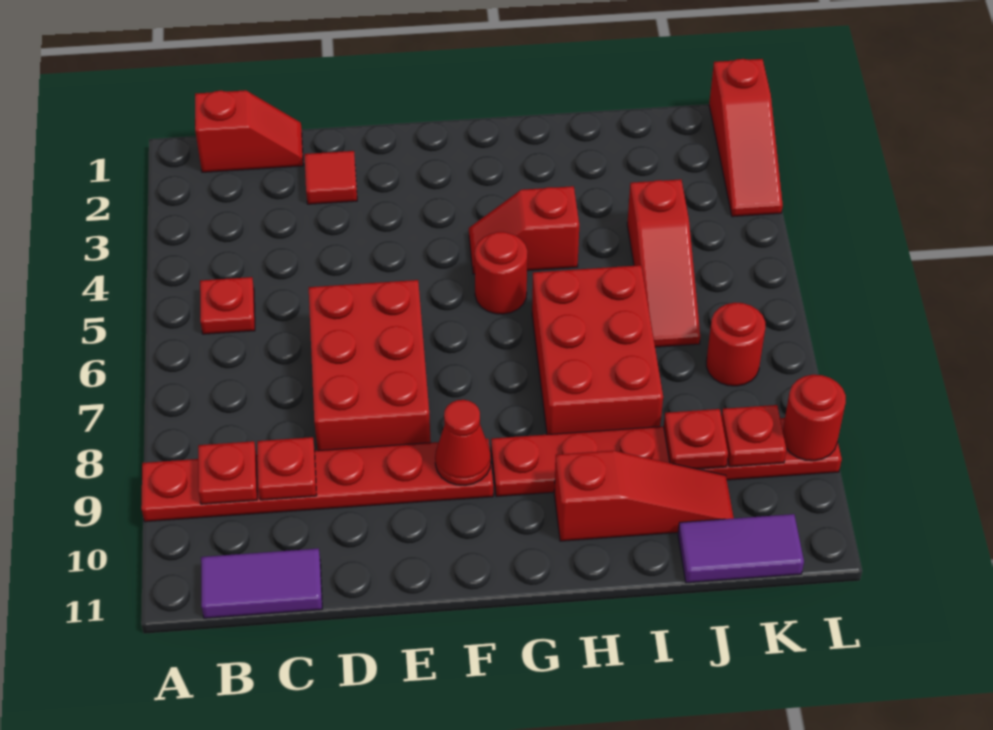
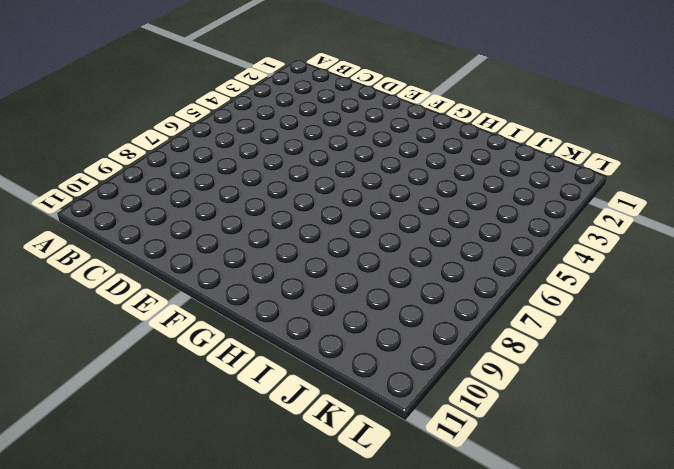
none -> red 1x6 plate [141,439,493,522]
none -> red 1x2 slope [195,90,303,172]
none -> red 1x1 plate [200,277,255,334]

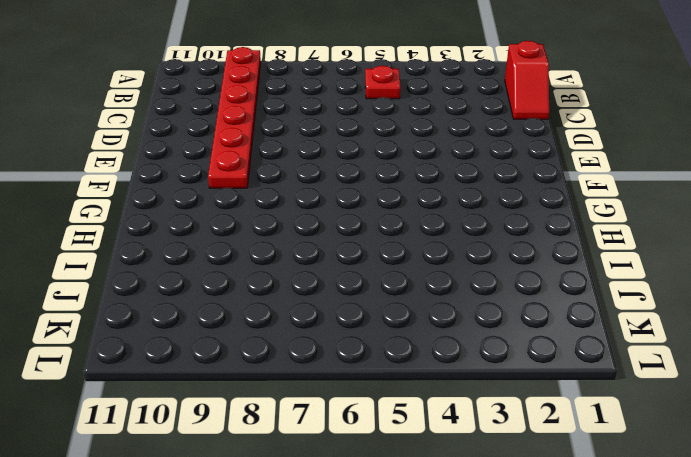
none -> purple 1x2 tile [201,548,322,618]
none -> red 1x1 tile [304,151,357,204]
none -> red 2x3 brick [309,280,431,451]

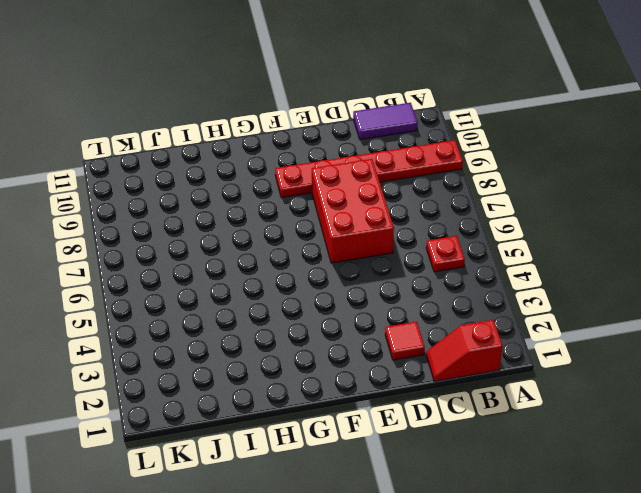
none -> red 1x2 slope [469,186,579,274]
none -> red 1x1 round brick [475,232,527,314]
none -> red 1x6 plate [491,418,842,497]

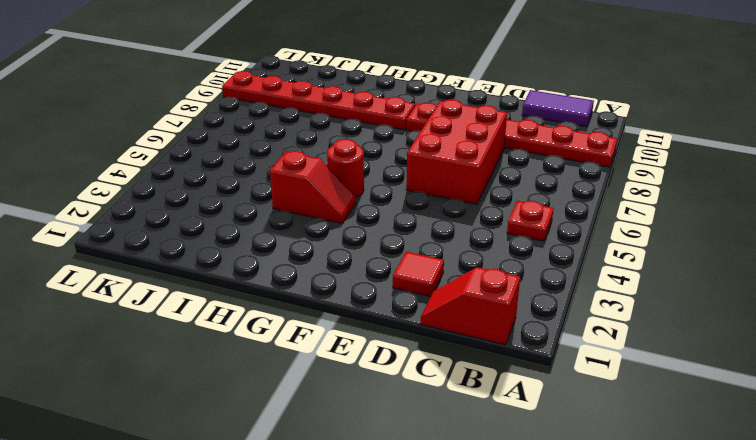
none -> red 2x3 brick [532,265,663,435]
none -> red 1x3 slope [554,451,734,541]
none -> red 1x3 slope [627,179,700,347]

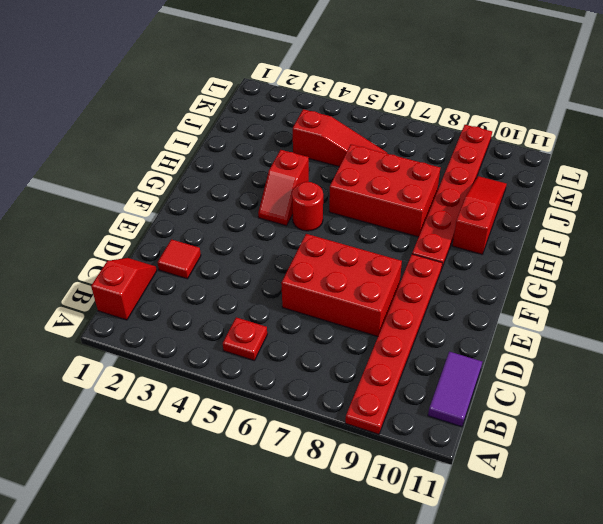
none -> purple 1x2 tile [678,514,804,583]
none -> red 1x1 round brick [706,303,765,386]
none -> red 1x3 slope [709,59,783,217]

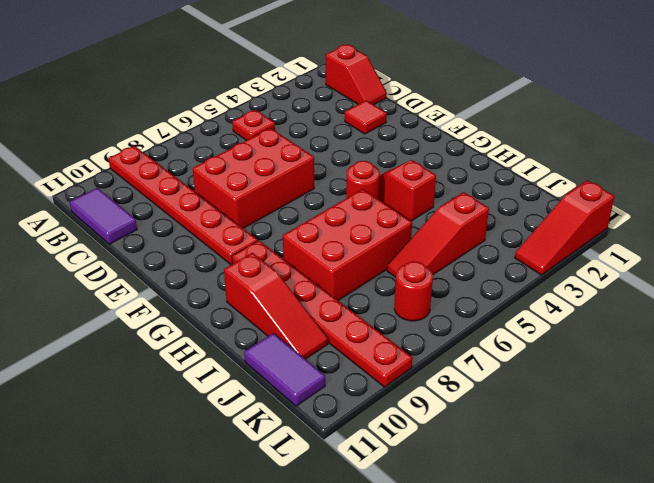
none -> red 1x1 plate [198,441,257,504]
none -> red 1x1 plate [257,437,317,500]
none -> red 1x1 cone [435,400,491,485]

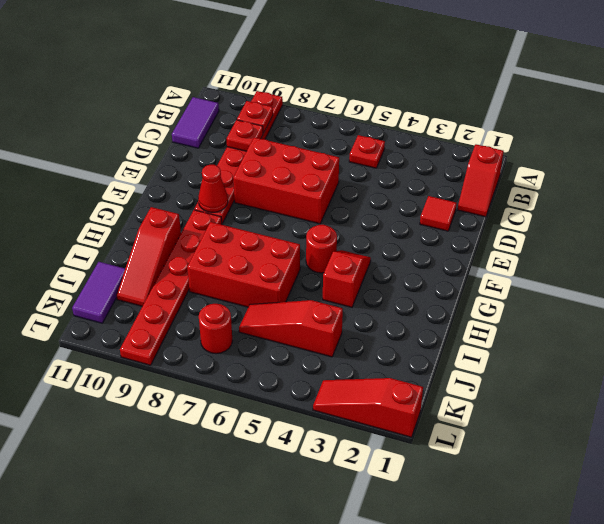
none -> red 1x1 plate [664,409,728,469]
none -> red 1x1 plate [721,405,786,467]
none -> red 1x1 round brick [783,375,846,461]

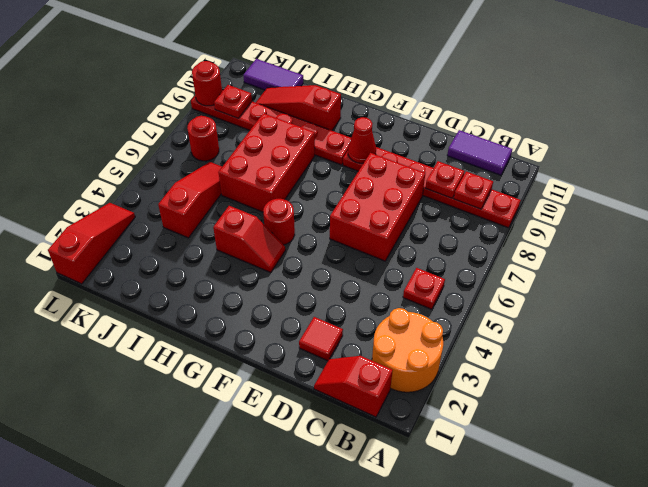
orange 2x2 round brick [372,308,443,392] -> none
none -> red 1x1 plate [664,409,728,469]

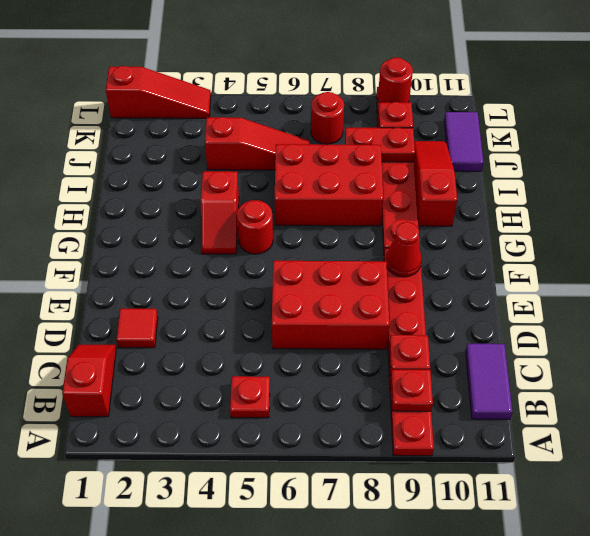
red 1x2 plate [345,127,415,162] -> red 1x1 plate [664,409,728,469]

